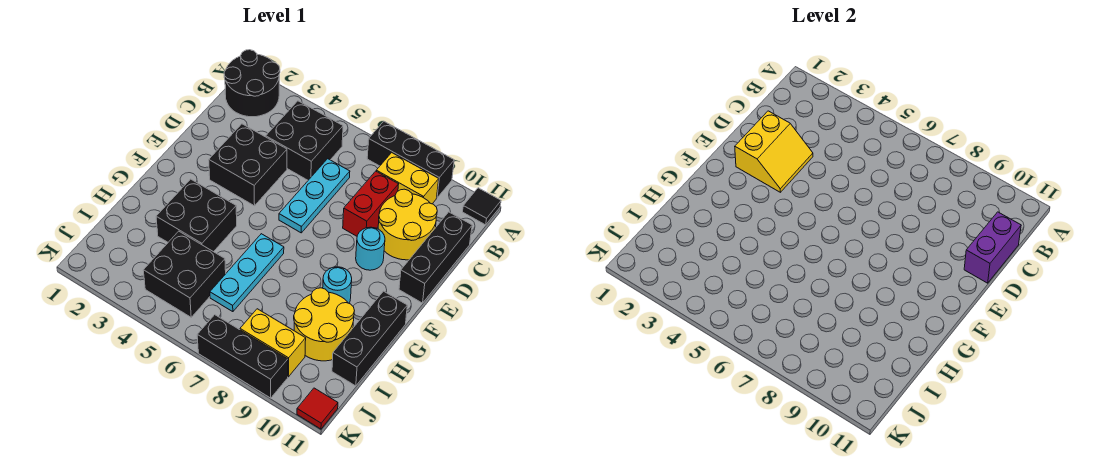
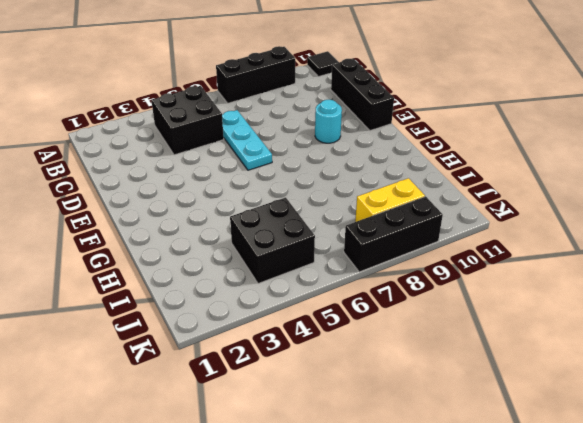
none -> black 2x2 round brick [224,50,280,117]
none -> yellow 1x2 brick [376,153,439,204]
none -> red 1x2 brick [343,171,399,236]

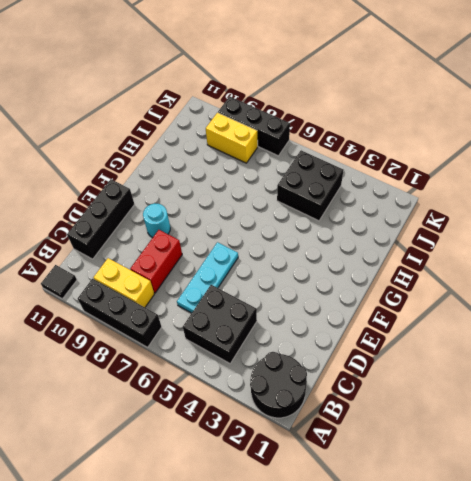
none -> yellow 2x2 round brick [378,189,437,260]
none -> black 2x2 brick [209,124,287,206]
none -> black 2x2 brick [156,179,237,252]

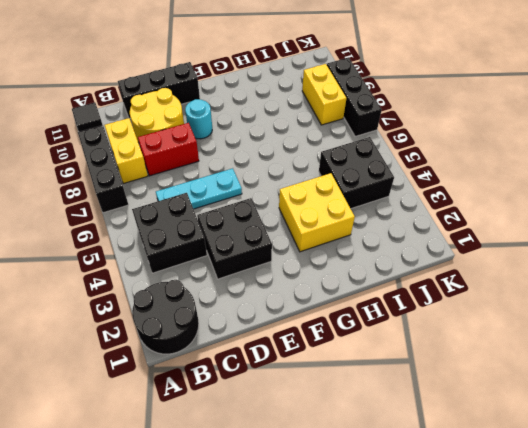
yellow 2x2 brick [279,173,355,252] -> black 2x2 brick [156,179,237,252]
none -> cyan 1x3 plate [210,234,284,312]
none -> cyan 1x1 round brick [323,267,352,303]
none -> black 1x3 brick [332,291,407,386]

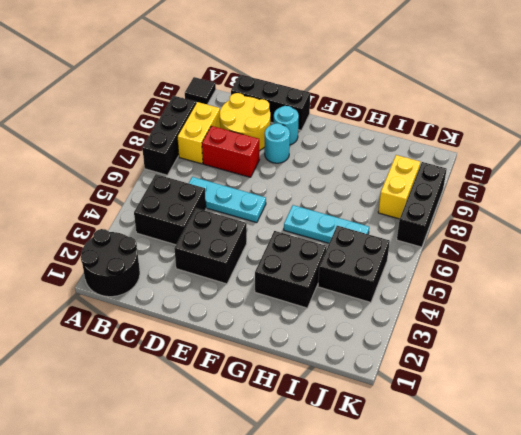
cyan 1x1 round brick [274,106,299,145] -> cyan 1x1 round brick moved to [323,267,352,303]
none -> black 1x3 brick [332,291,407,386]
none -> yellow 2x2 round brick [294,288,354,361]
none -> red 1x1 tile [297,388,338,429]

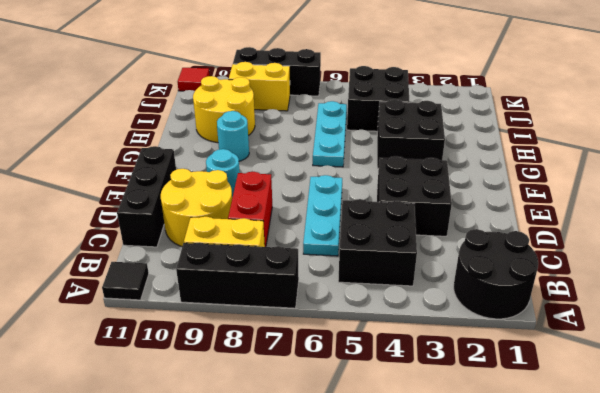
none -> black 1x3 brick [332,291,407,386]
none -> purple 1x2 brick [964,212,1021,283]
none -> yellow 2x2 slope [735,111,813,192]

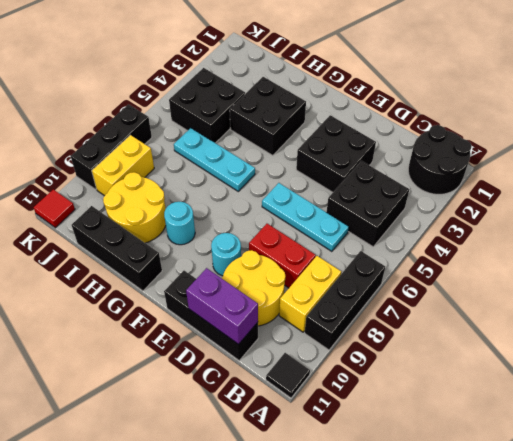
none -> yellow 2x2 slope [735,111,813,192]

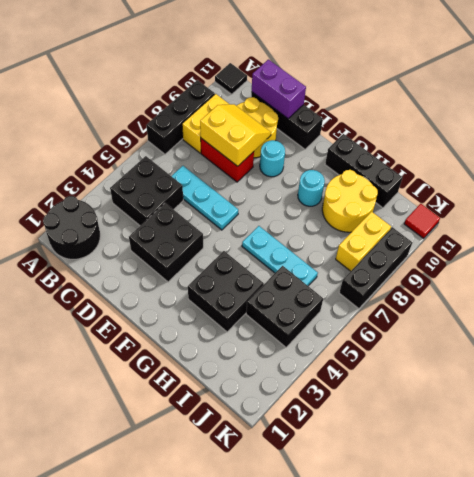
yellow 2x2 slope [200,104,271,166] -> yellow 2x2 slope moved to [735,111,813,192]

